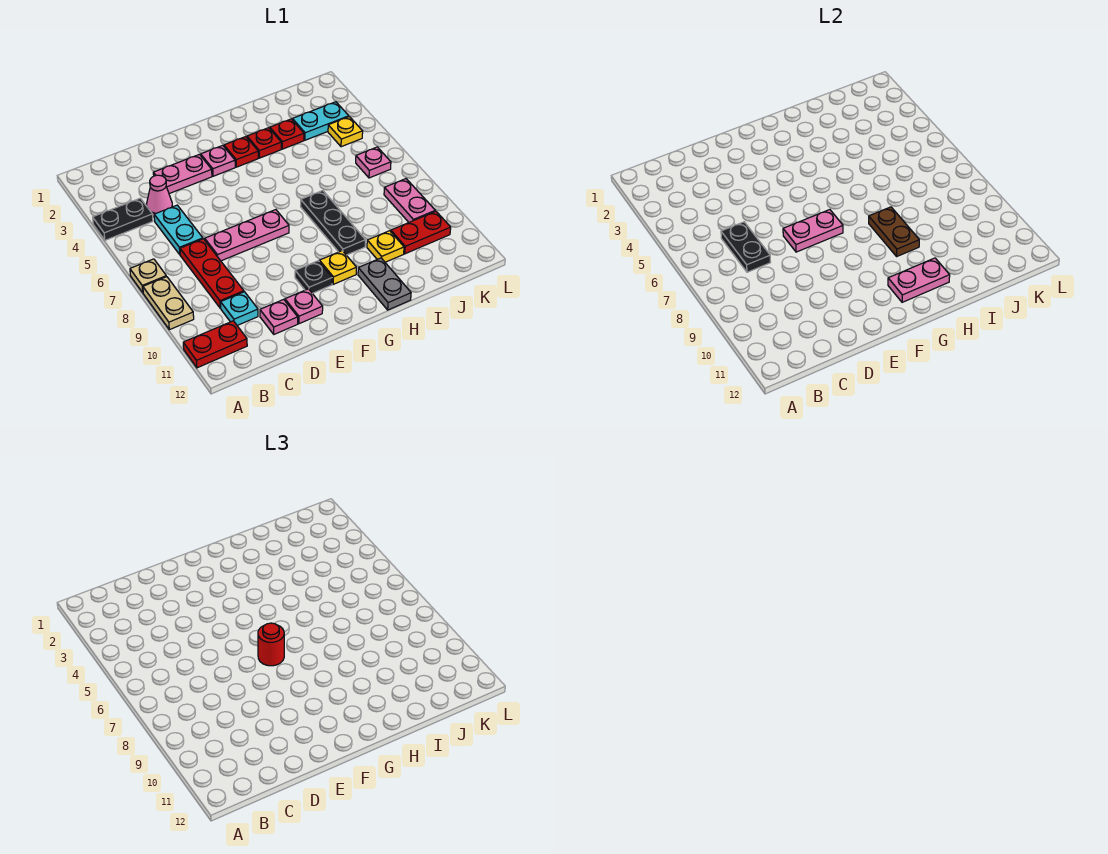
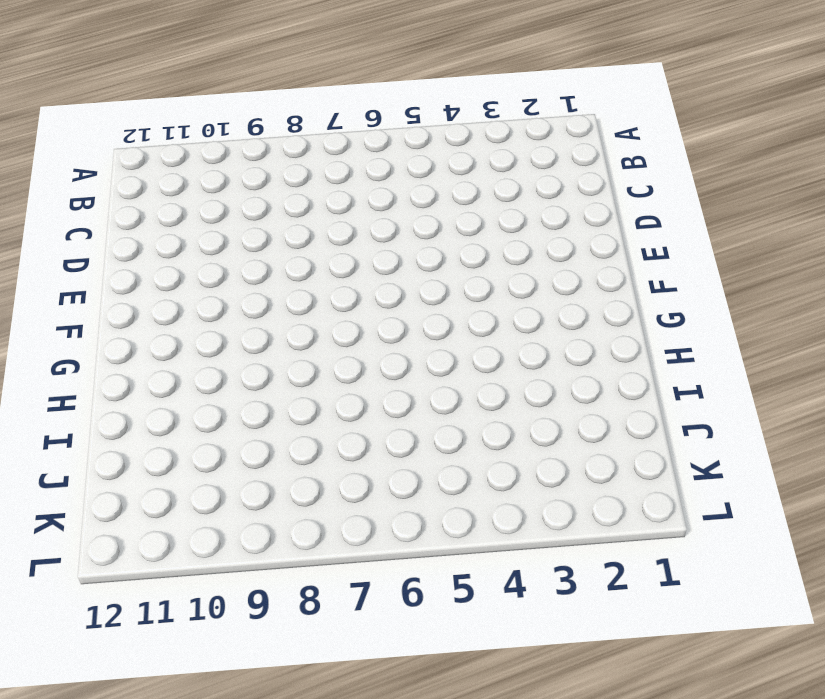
none -> black 1x2 plate [93,198,153,240]
none -> tan 1x1 plate [130,259,166,293]
none -> tan 1x2 plate [143,277,194,330]
none -> red 1x2 plate [183,321,247,368]

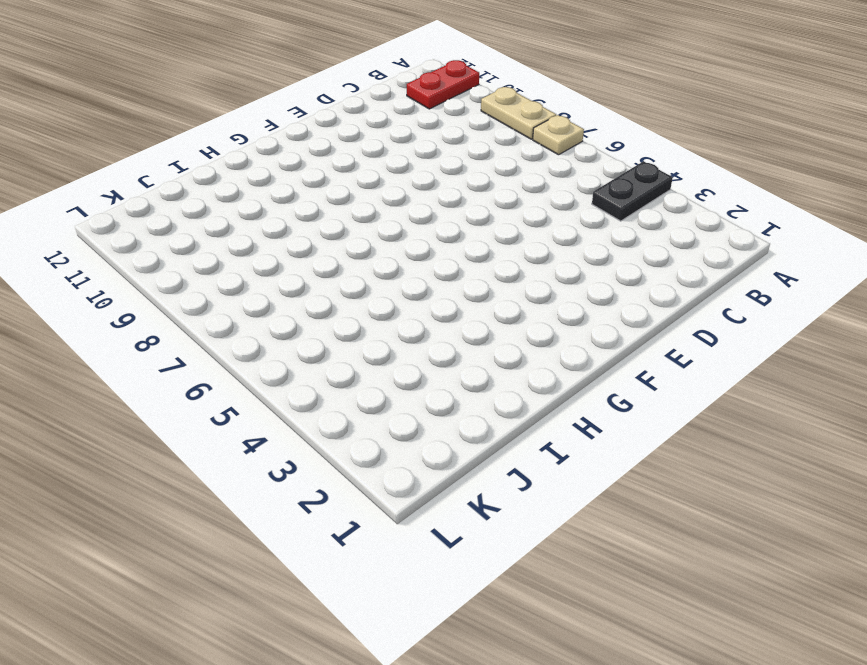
none -> pink 1x1 cone [147,175,172,217]
none -> cyan 1x2 plate [154,205,203,254]
none -> red 1x3 plate [180,239,244,308]
none -> cyan 1x1 plate [221,292,258,325]

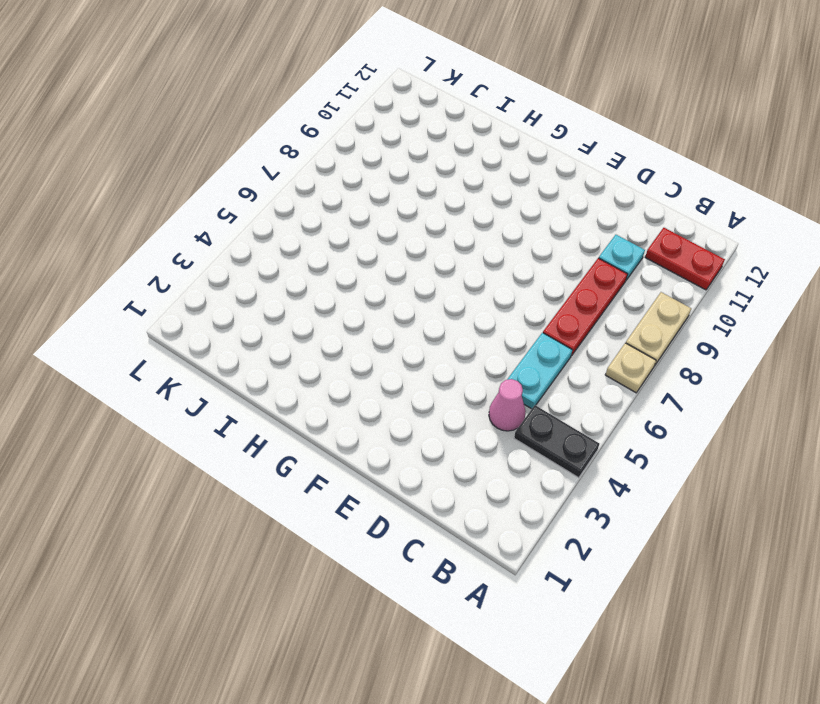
none -> pink 1x2 plate [153,154,212,194]
none -> pink 1x3 plate [205,210,289,261]
none -> pink 1x1 plate [260,299,298,334]
none -> pink 1x1 plate [285,289,323,324]

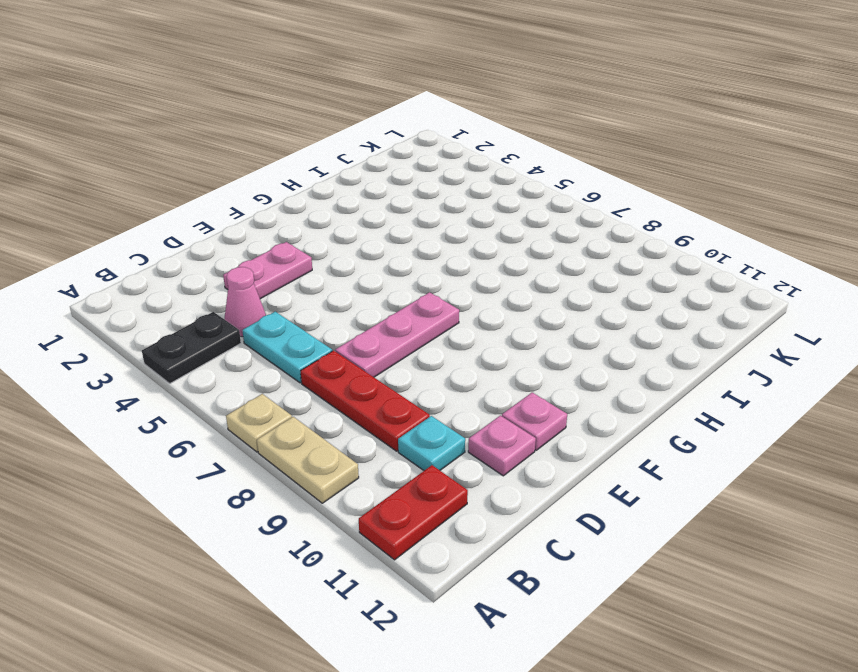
none -> pink 1x1 plate [201,145,235,176]
none -> black 1x1 plate [295,261,332,293]
none -> red 1x1 plate [224,137,258,167]
none -> yellow 1x1 plate [319,251,356,284]

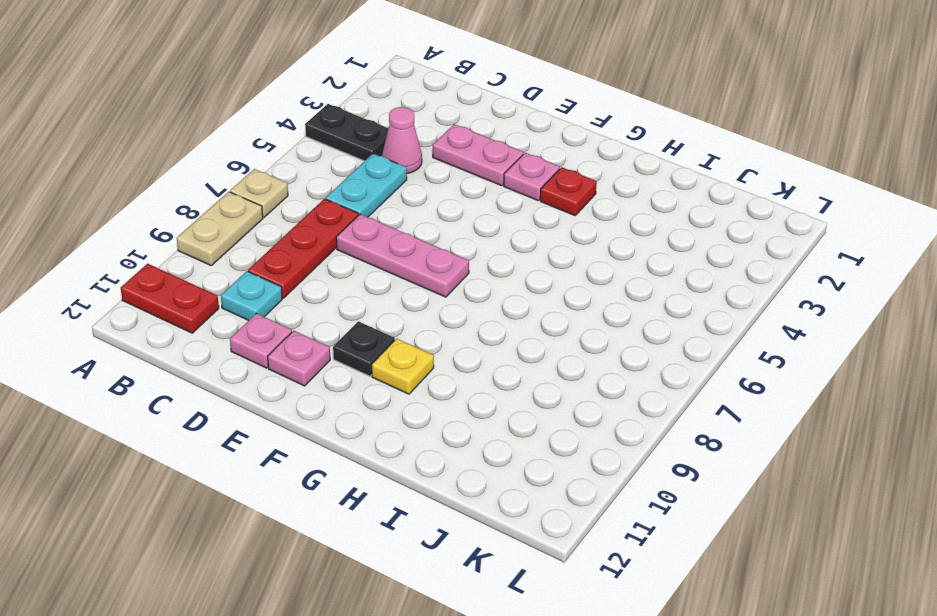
none -> red 1x1 plate [247,128,281,158]
none -> black 1x3 plate [301,191,365,255]
none -> grey 1x2 plate [358,258,411,310]
none -> red 1x1 plate [270,119,304,149]

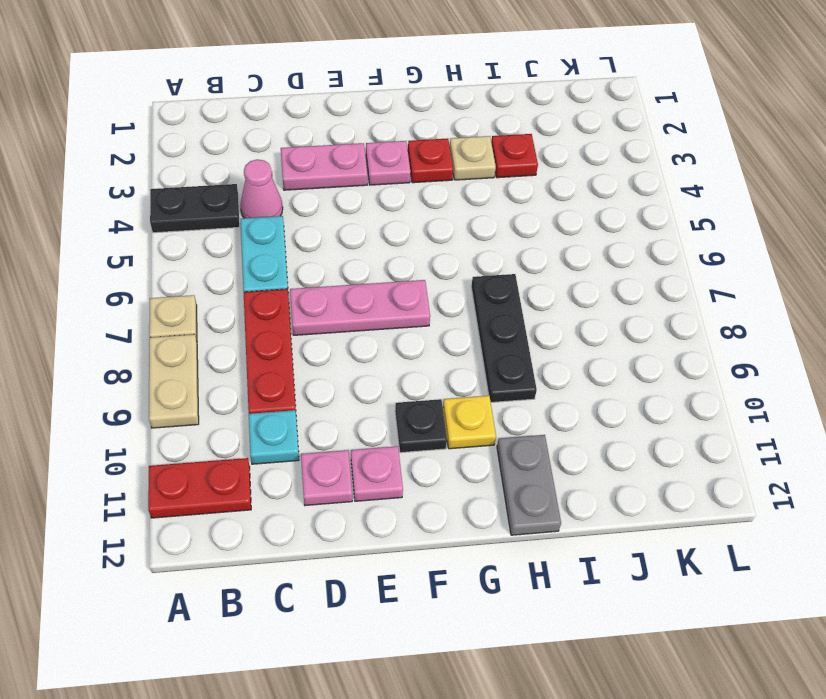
tan 1x1 plate [450,136,496,180] -> red 1x1 plate [247,128,281,158]
none -> yellow 1x1 plate [367,231,404,262]
none -> cyan 1x2 plate [292,102,349,140]
none -> red 1x2 plate [391,211,451,254]
none -> yellow 1x1 plate [328,117,363,147]

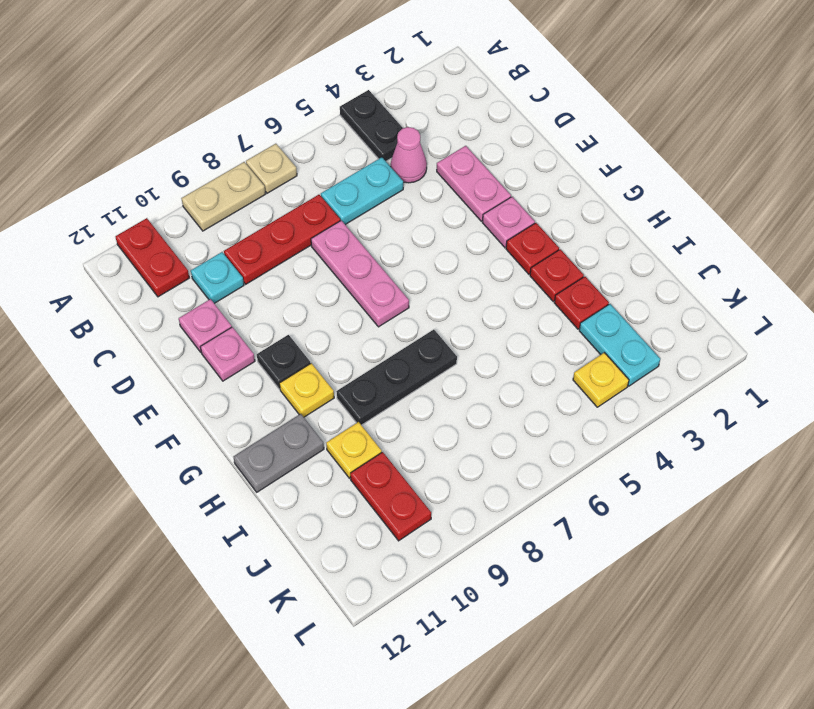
none -> pink 1x1 plate [356,147,391,178]
none -> pink 1x2 plate [384,179,435,222]
none -> black 1x2 plate [721,222,771,272]
none -> pink 1x2 plate [783,210,843,252]

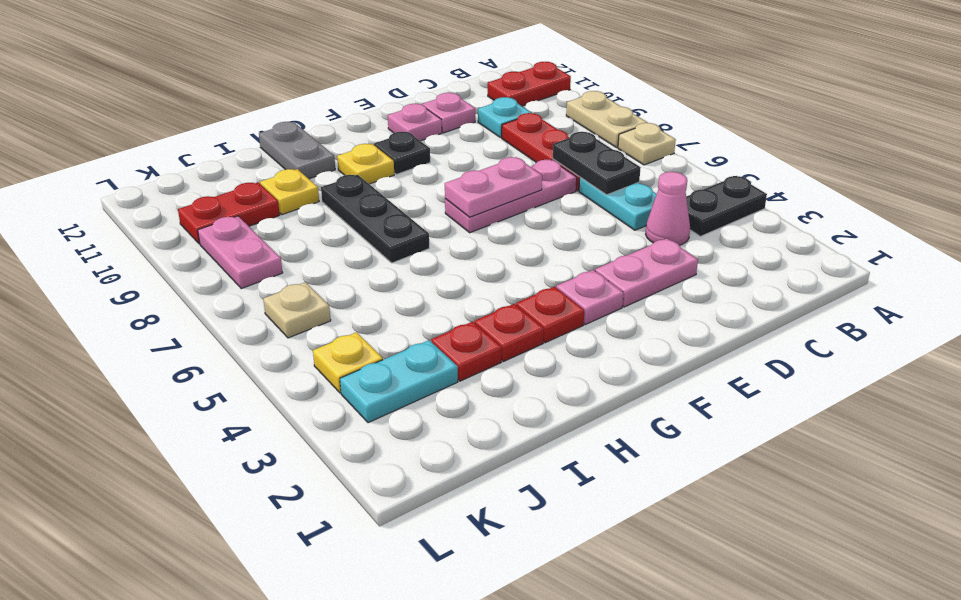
tan 1x1 plate [263,282,331,338] -> pink 1x1 plate [356,147,391,178]
none -> pink 1x2 plate [888,258,950,302]
none -> brown 1x2 plate [869,207,919,256]
none -> red 1x1 round brick [258,623,284,666]

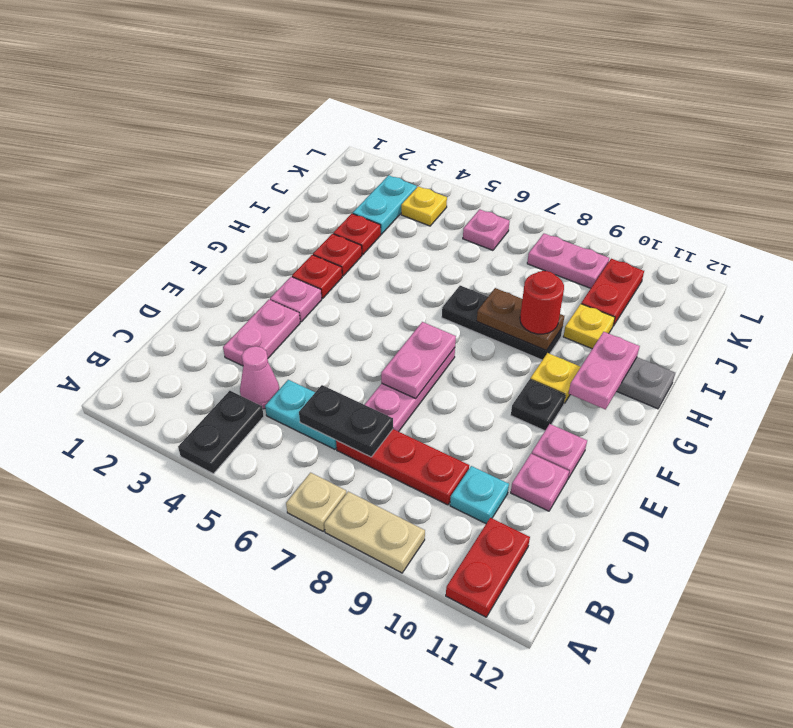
red 1x1 round brick [520,271,564,334] -> red 1x1 round brick moved to [258,623,284,666]

